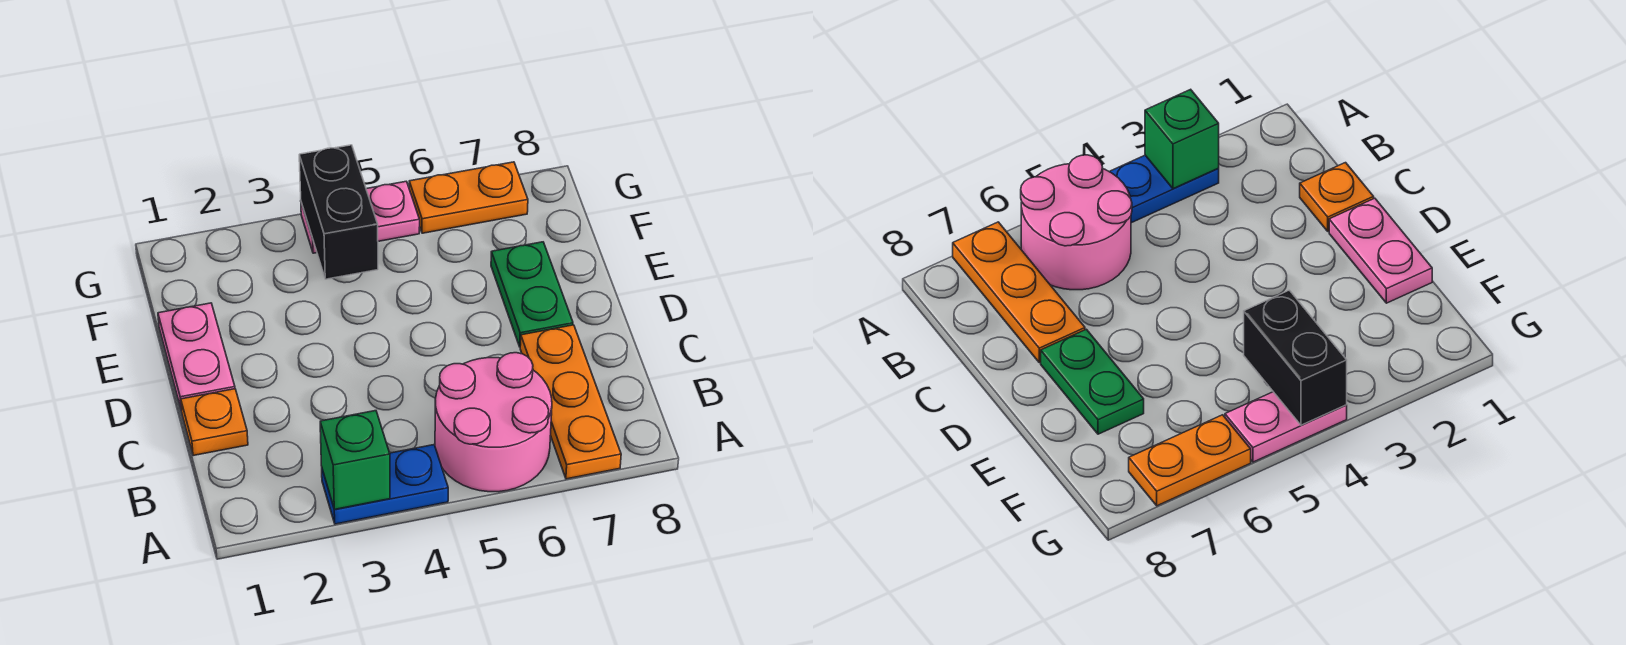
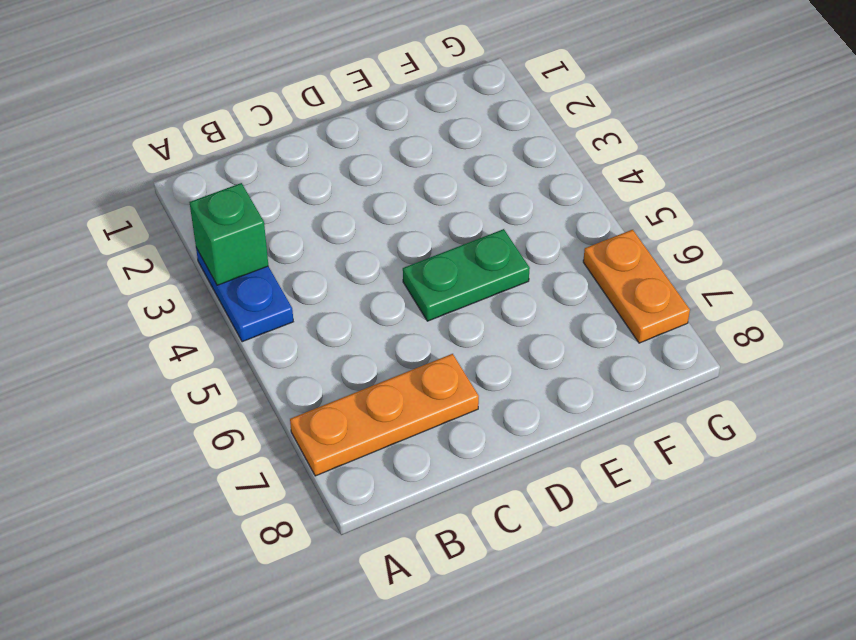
green 1x2 plate [403,229,530,321] -> green 1x2 plate moved to [491,242,573,347]
none -> pink 2x2 round brick [435,353,552,492]
none -> orange 1x1 plate [181,389,248,456]

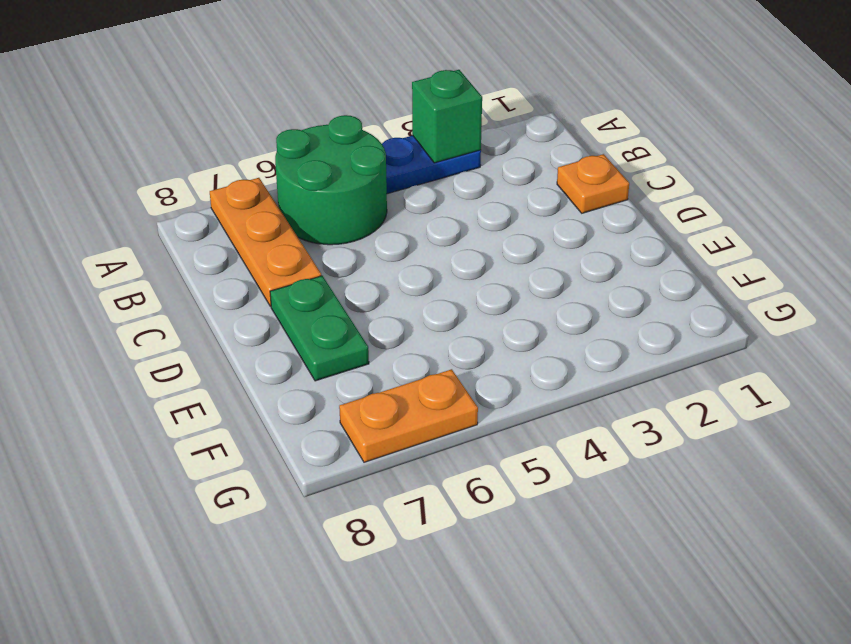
green 2x2 round brick [275,115,387,245] -> pink 2x2 round brick [435,353,552,492]
none -> pink 1x2 plate [158,303,235,411]
none -> pink 1x2 plate [301,181,420,253]

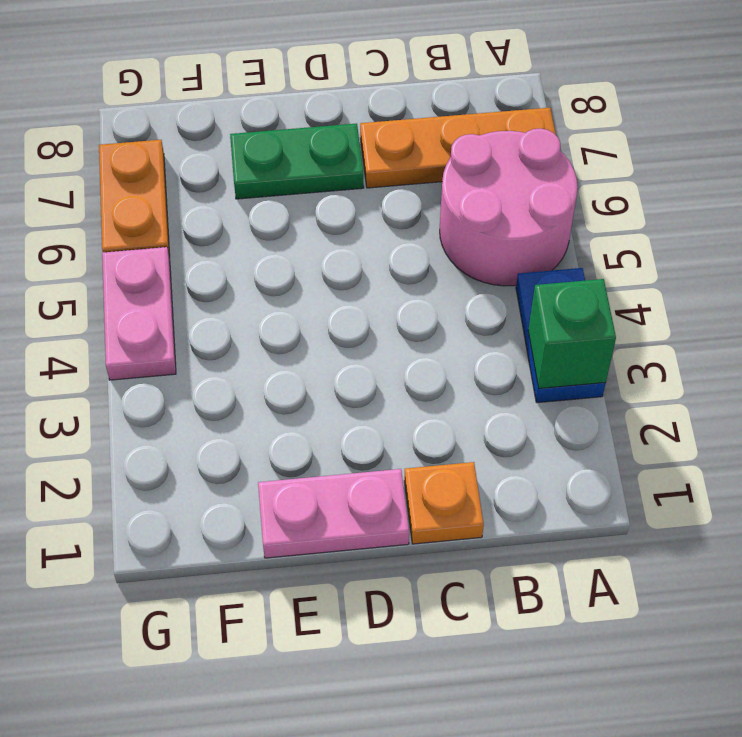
none -> black 1x2 brick [299,145,378,279]

